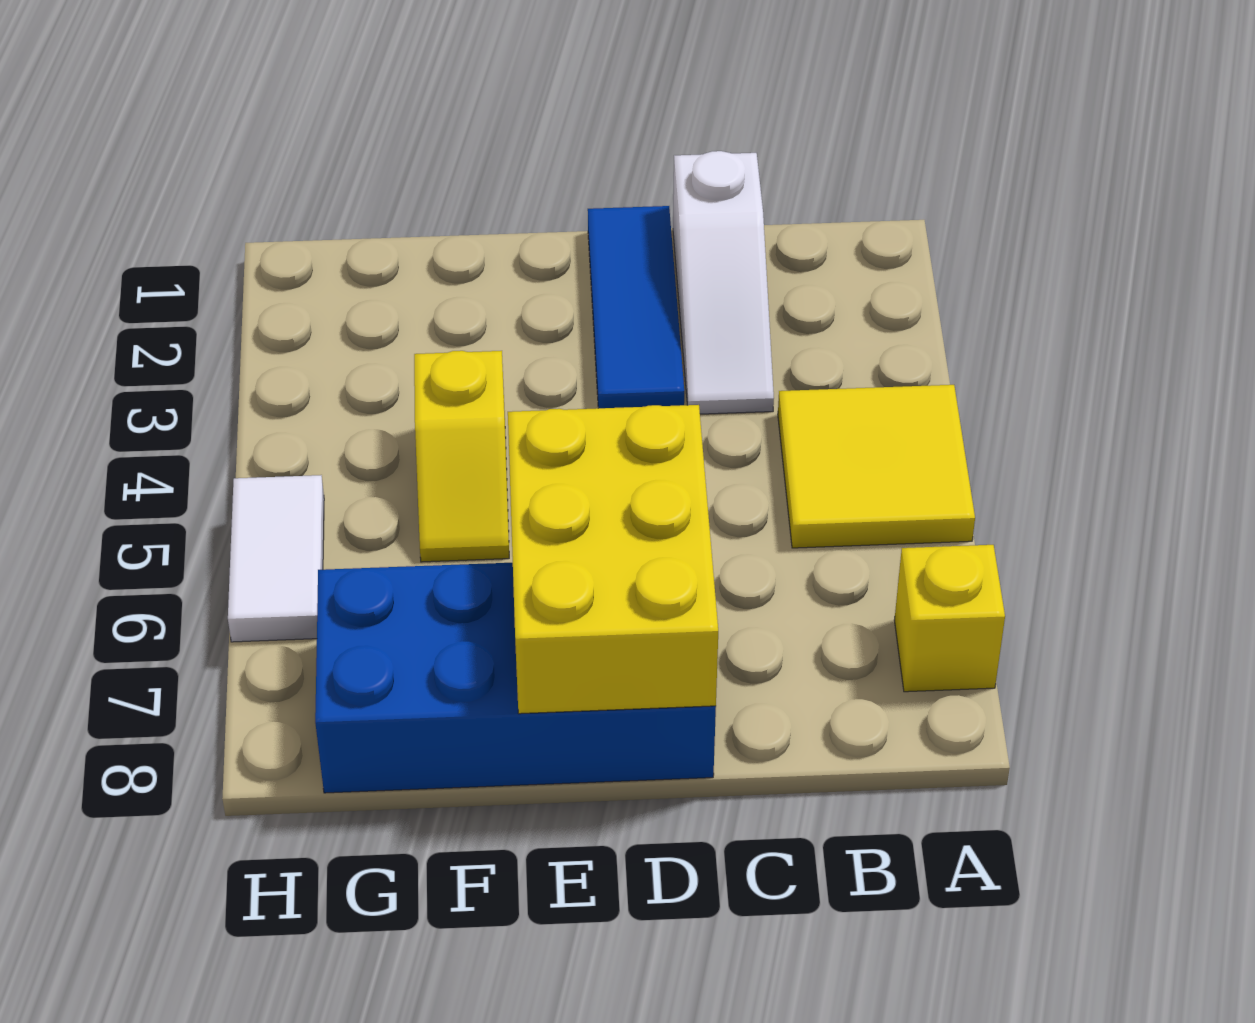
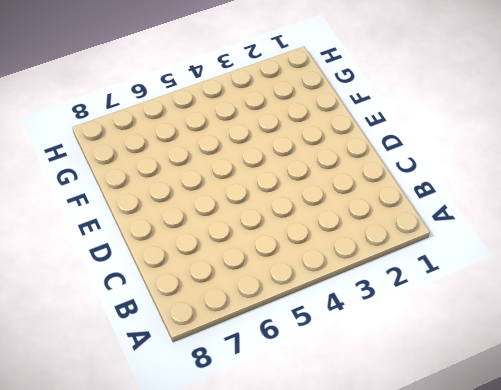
none -> yellow 2x2 tile [778,385,975,548]
none -> yellow 1x1 brick [894,545,1005,692]

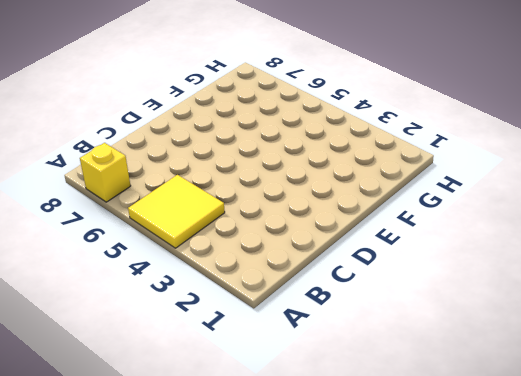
none -> white 1x3 slope [673,151,774,414]
none -> blue 1x3 tile [588,206,684,408]

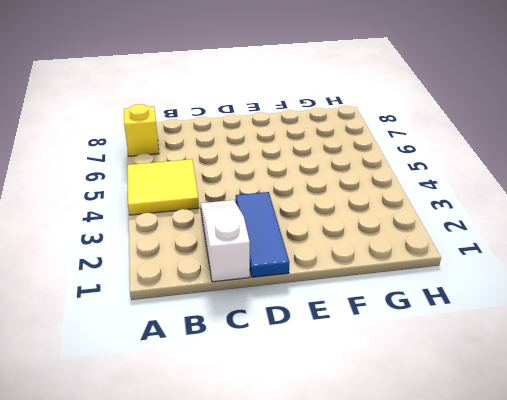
none -> blue 2x4 brick [315,563,716,793]
none -> yellow 1x2 slope [414,351,509,562]

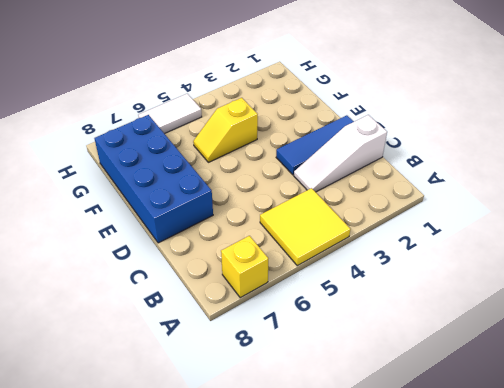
none -> yellow 2x3 brick [508,405,718,714]

